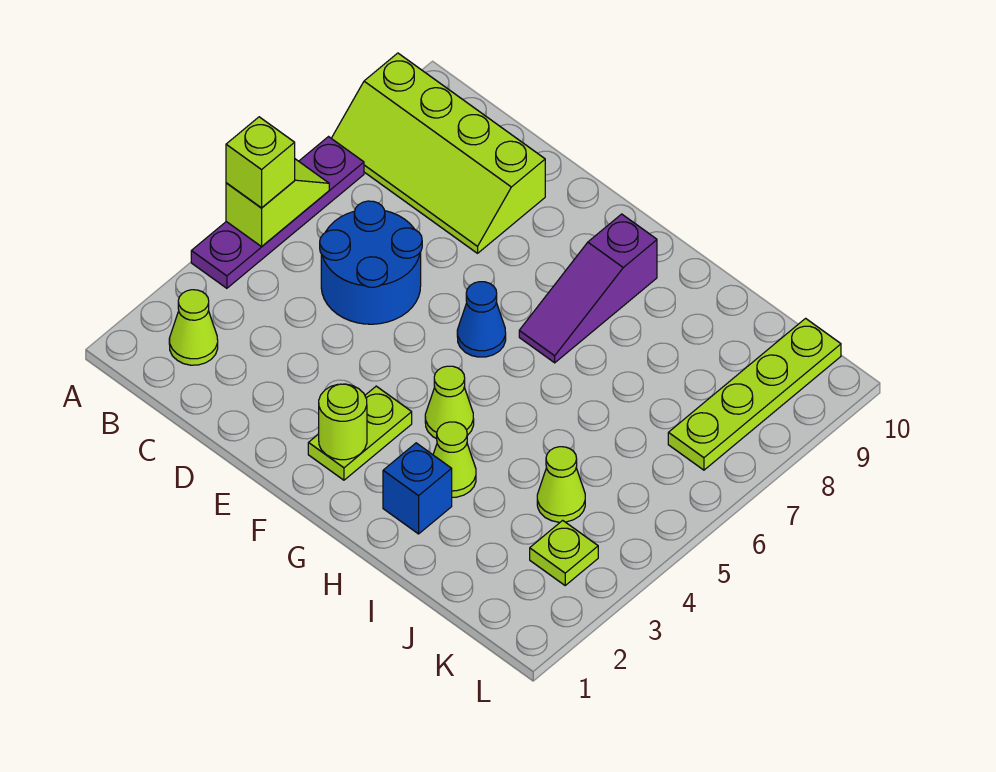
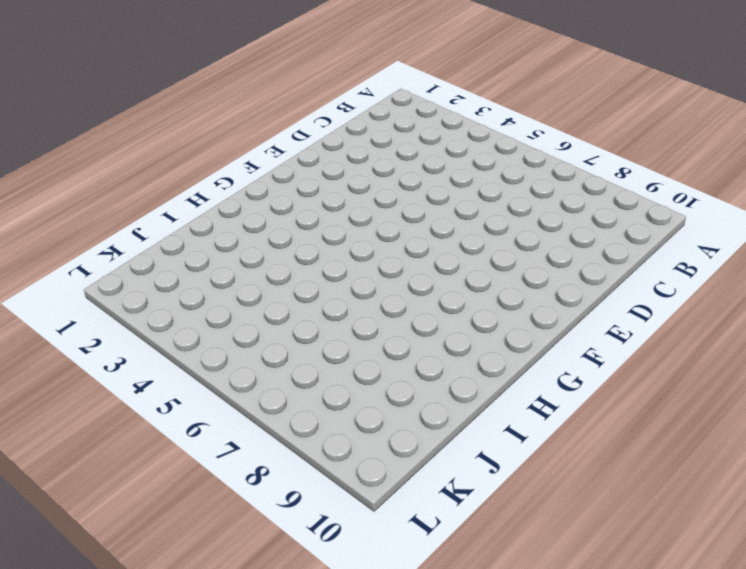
none -> purple 1x4 plate [191,137,364,288]
none -> lime 2x4 slope [331,53,545,253]
none -> lime 1x1 cone [169,290,218,365]

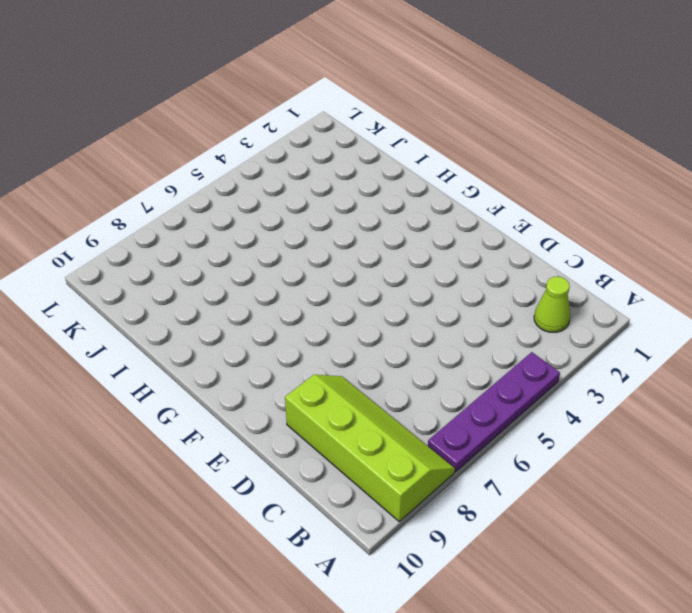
none -> blue 2x2 round brick [320,201,422,324]
none -> lime 1x2 plate [308,386,412,480]
none -> blue 1x1 cone [457,282,506,357]

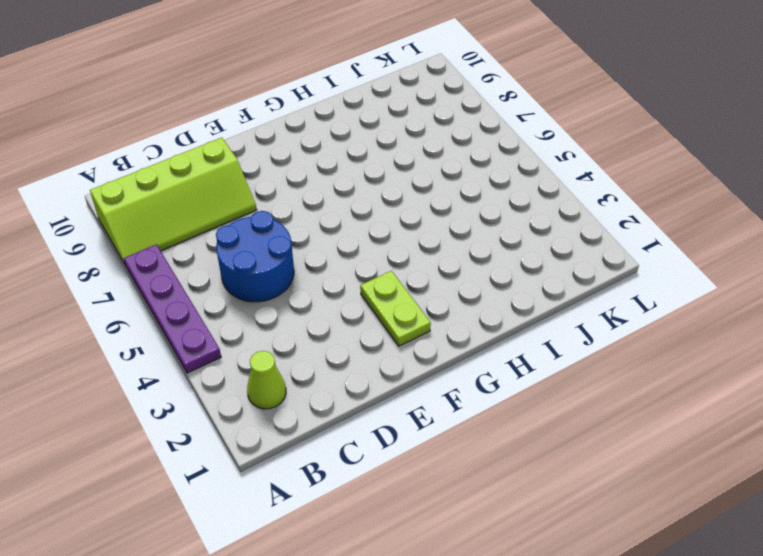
none -> blue 1x1 cone [457,282,506,357]
none -> lime 1x1 cone [425,366,474,439]
none -> purple 1x3 slope [519,214,657,363]

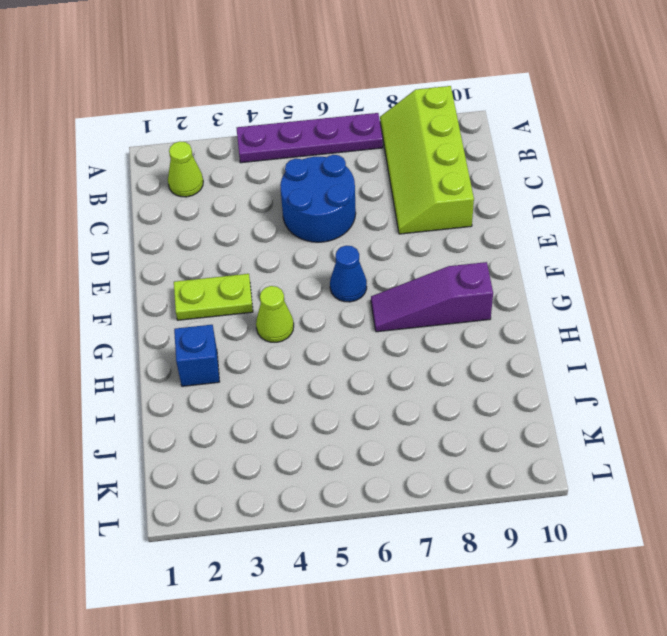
none -> lime 1x1 cone [433,422,476,497]
none -> lime 1x1 cone [537,447,585,522]
none -> lime 1x1 plate [530,520,598,585]

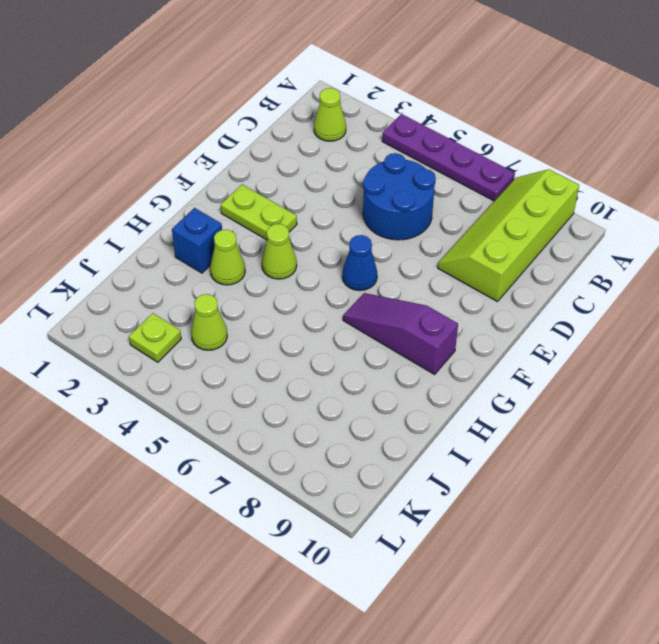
none -> lime 1x4 plate [668,318,841,470]
none -> lime 1x2 slope [226,159,329,247]
none -> lime 1x1 round brick [319,384,367,460]

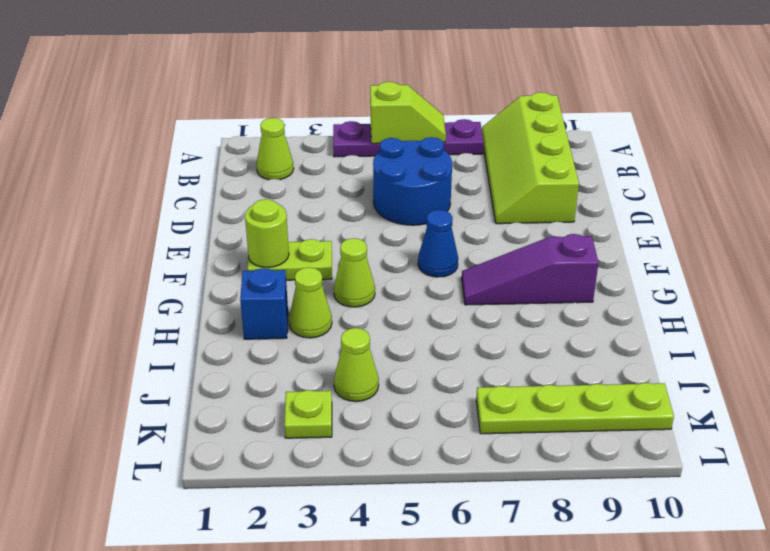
none -> lime 1x1 brick [226,117,295,208]

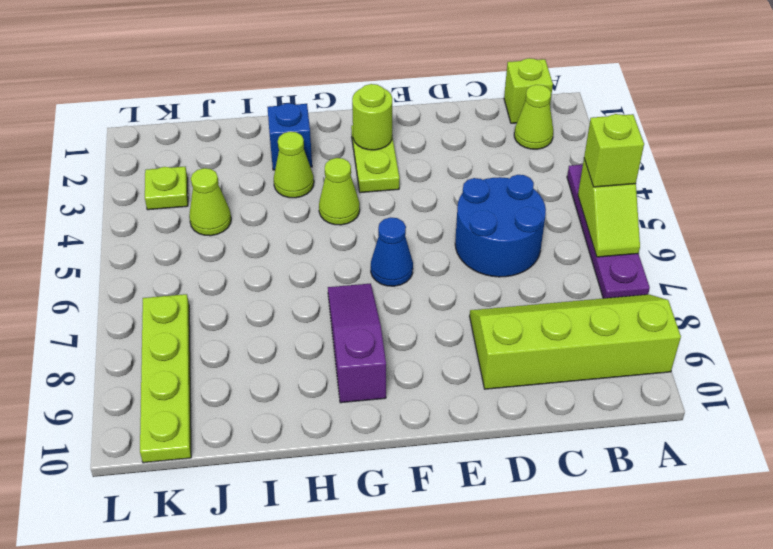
lime 1x1 brick [504,58,553,123] -> none

